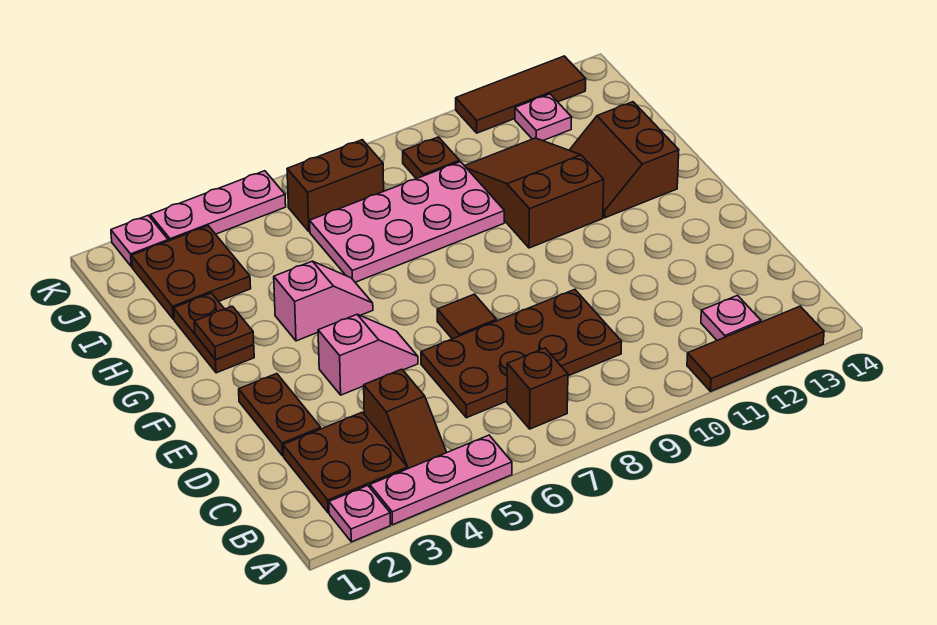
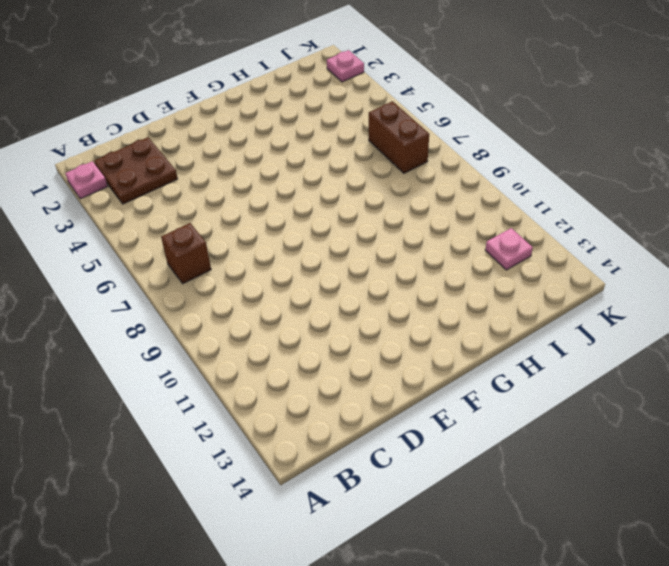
none -> pink 1x3 plate [370,435,512,525]
none -> brown 1x3 tile [687,306,824,391]
none -> brown 1x2 slope [364,369,447,469]

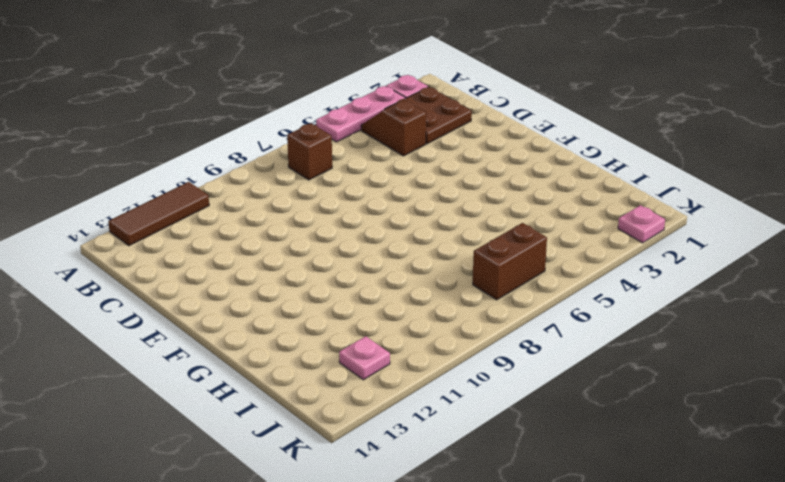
none -> pink 1x1 plate [701,296,761,340]
none -> brown 2x4 plate [421,290,622,418]
none -> brown 1x2 plate [239,374,321,456]

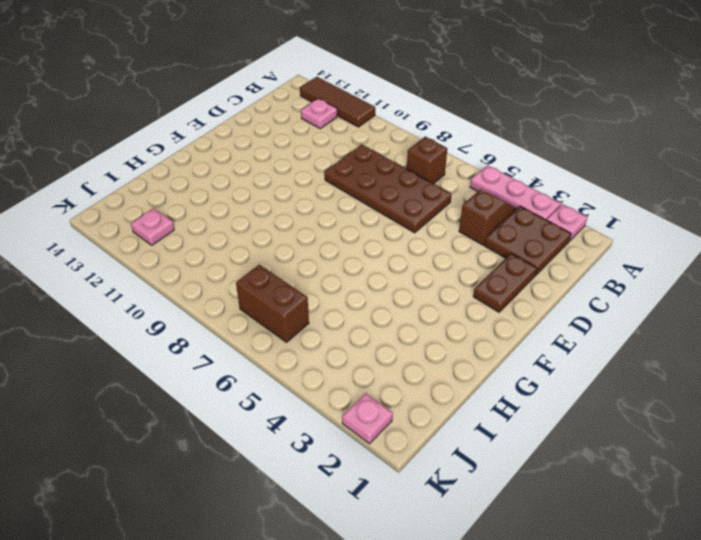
none -> pink 1x2 slope [318,315,418,395]
none -> brown 1x1 tile [437,294,497,339]
none -> brown 1x2 plate [174,293,254,373]

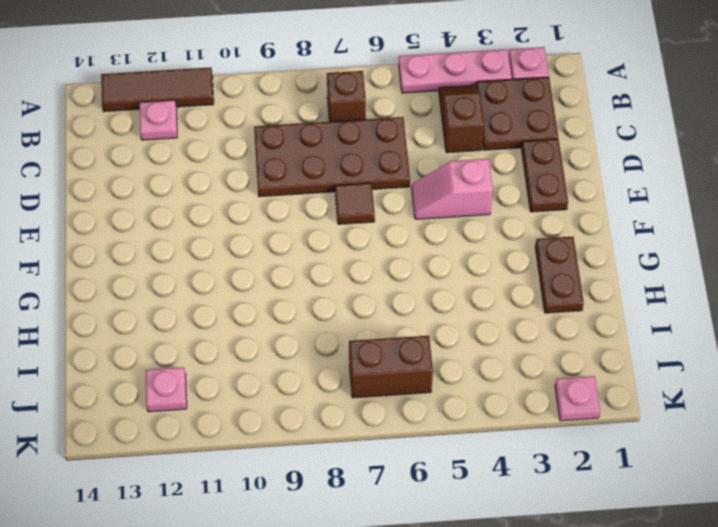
none -> pink 1x2 slope [274,261,373,341]
none -> brown 2x3 slope [465,138,604,248]
none -> brown 2x2 slope [569,102,679,218]

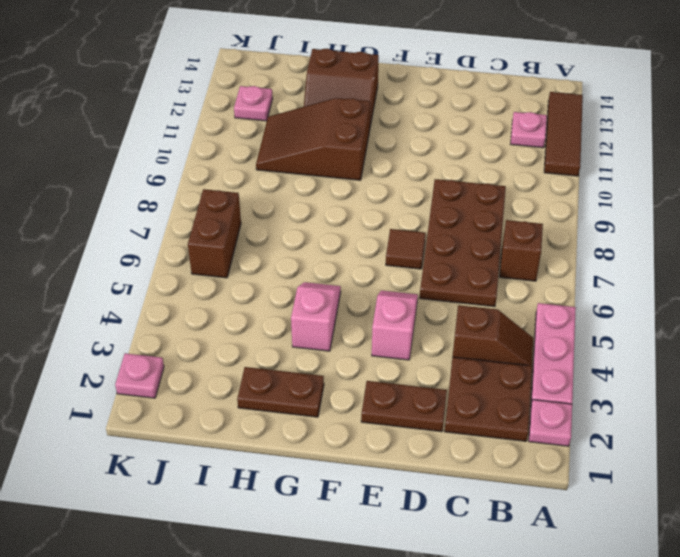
none -> pink 2x4 plate [310,162,504,282]
none -> brown 2x2 plate [132,226,251,319]
none -> brown 1x1 plate [403,137,460,179]

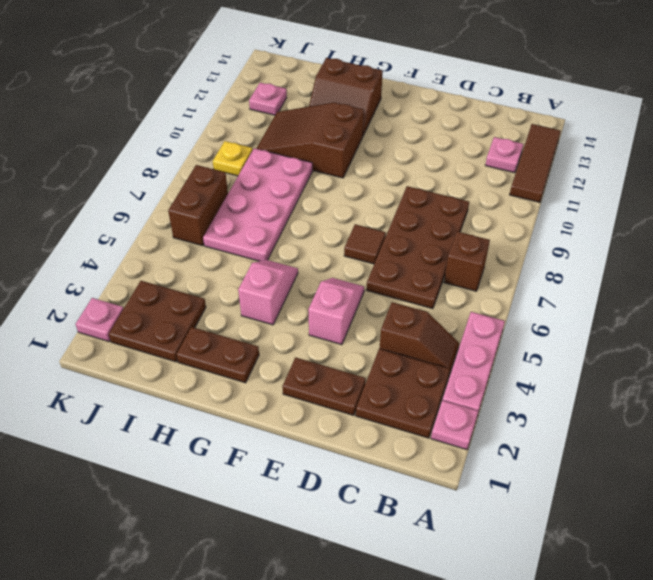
yellow 1x1 plate [213,141,253,176] -> brown 1x1 plate [403,137,460,179]
none -> pink 1x3 plate [150,171,286,241]
none -> brown 1x3 tile [456,56,586,133]
none -> brown 1x1 plate [194,306,254,360]

